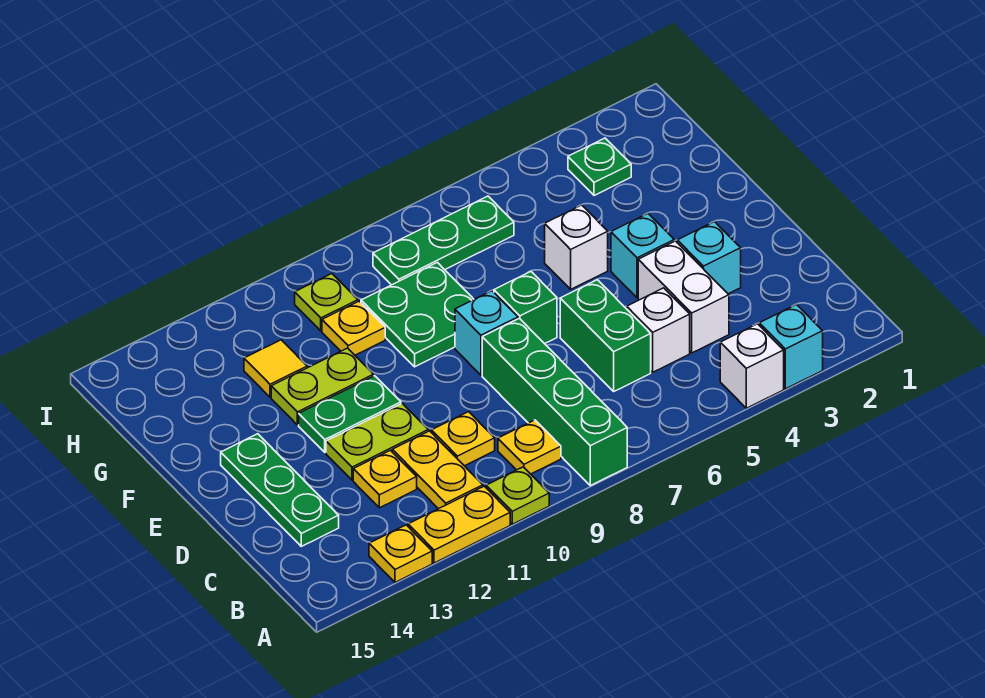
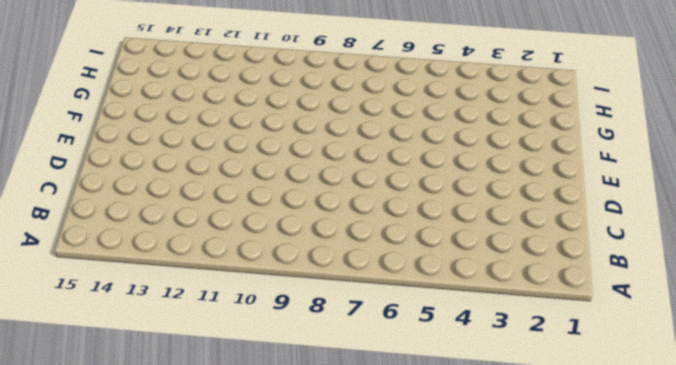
none -> cyan 1x1 brick [759,304,823,389]
none -> white 1x1 brick [720,324,784,408]
none -> green 1x4 brick [482,318,627,486]

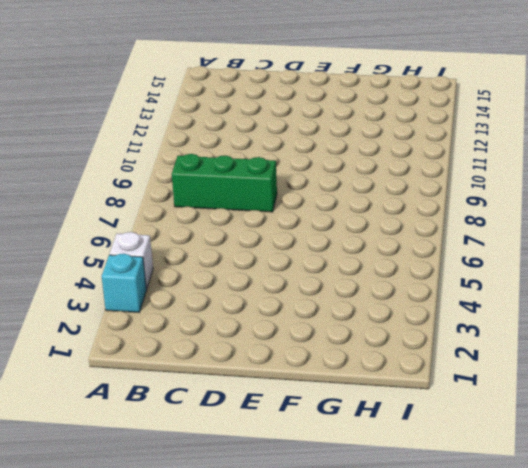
green 1x3 brick [172,154,277,212] -> green 1x4 brick [482,318,627,486]
none -> lime 1x1 plate [486,467,549,524]
none -> yellow 1x2 plate [408,486,510,563]
none -> yellow 1x1 plate [369,525,432,582]

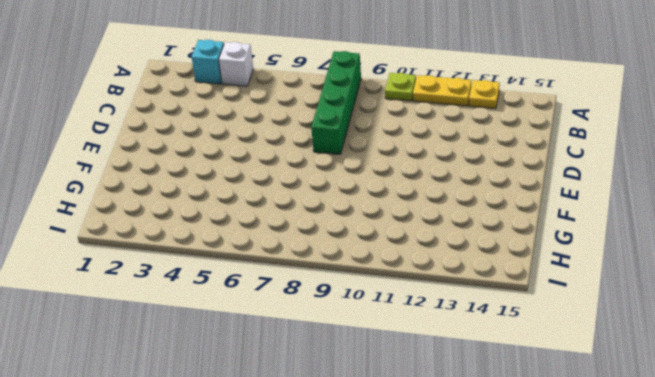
none -> yellow 1x1 plate [498,420,561,474]
none -> yellow 1x2 plate [392,431,483,509]
none -> white 1x2 brick [638,241,729,353]

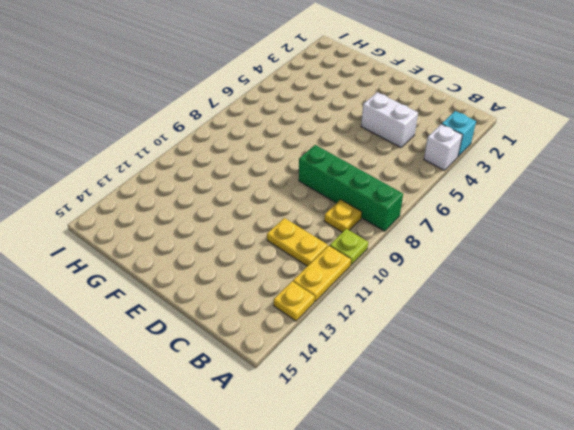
none -> white 1x1 brick [627,288,690,372]
none -> green 1x2 brick [560,280,651,391]
none -> yellow 1x1 plate [431,412,495,466]

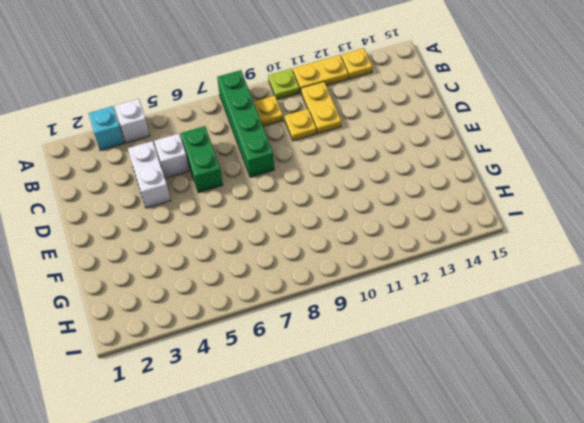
none -> yellow 1x1 plate [353,450,417,508]
none -> green 1x3 plate [221,434,339,546]
none -> cyan 1x1 brick [677,222,741,294]

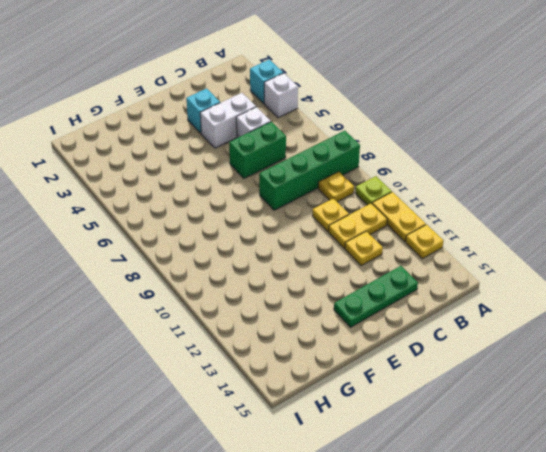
none -> lime 1x2 plate [326,403,428,480]
none -> cyan 1x1 brick [611,214,674,298]
none -> green 1x1 brick [494,272,557,344]

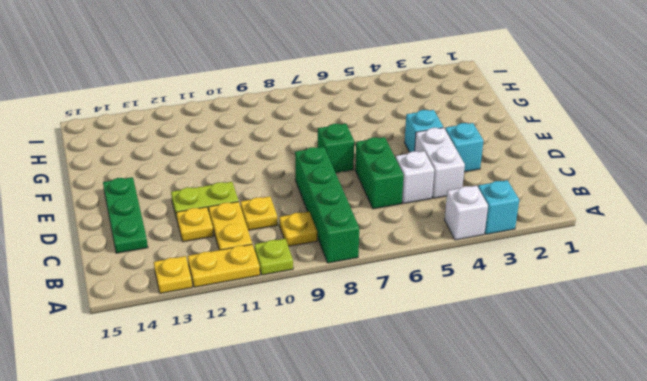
none -> cyan 1x1 brick [455,291,518,375]
none -> green 1x2 plate [299,376,401,452]
none -> white 1x1 brick [545,205,608,289]

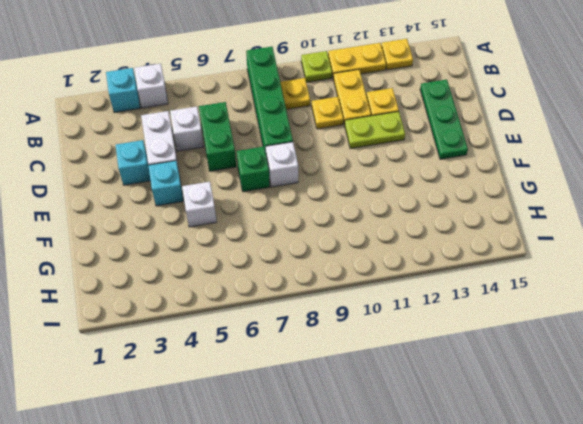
white 1x1 brick [266,142,298,187] -> cyan 1x1 brick [455,291,518,375]
none -> green 1x2 plate [299,376,401,452]
none -> green 2x2 plate [361,262,474,367]
none -> lime 1x2 plate [271,348,374,425]

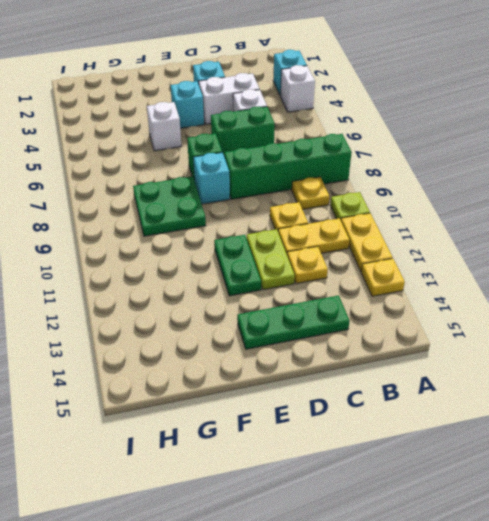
none -> lime 1x2 plate [271,348,374,425]
none -> yellow 1x1 plate [322,301,385,355]
none -> yellow 1x1 tile [244,340,307,397]

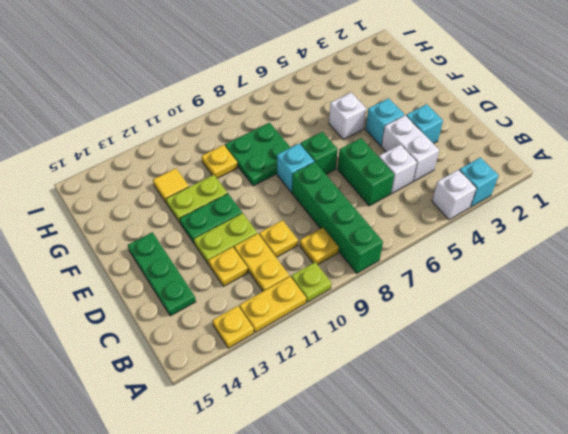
none -> green 1x1 plate [568,138,631,195]
none -> green 1x3 plate [373,196,514,285]
none -> lime 1x1 plate [295,274,358,331]

